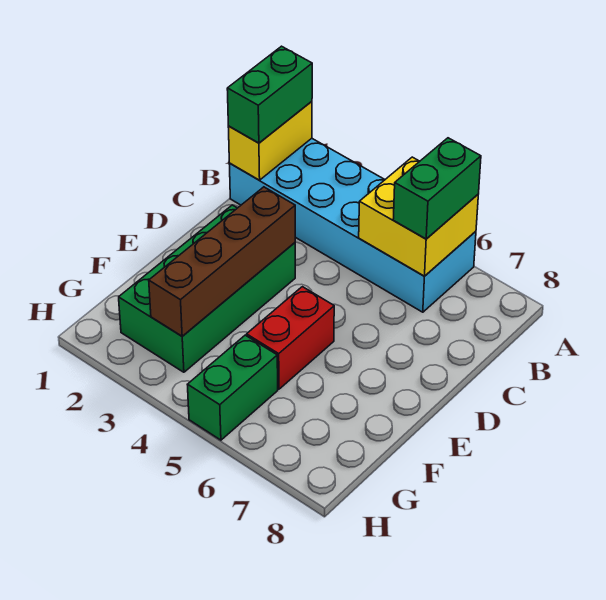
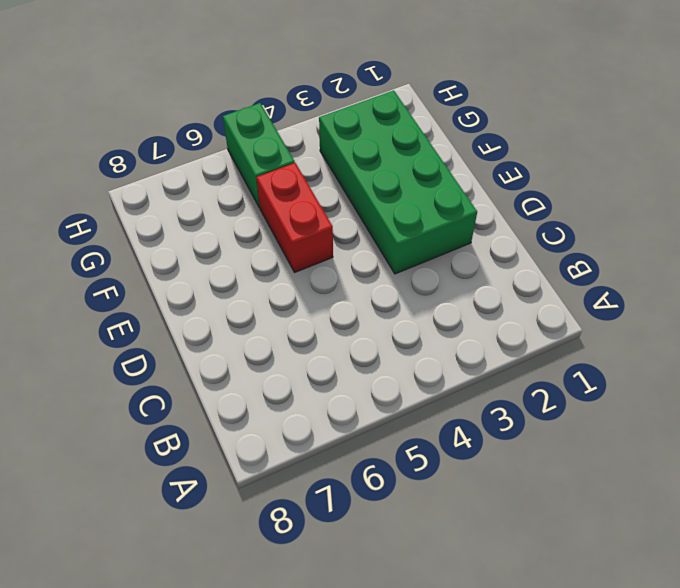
none -> cyan 2x6 brick [229,138,476,312]
none -> yellow 1x2 brick [228,101,312,180]

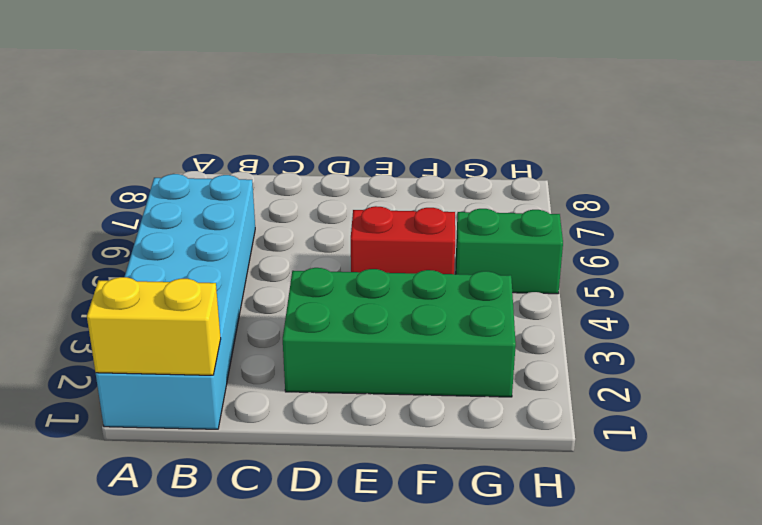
none -> yellow 2x2 brick [359,157,478,276]
none -> brown 1x4 brick [149,187,295,336]

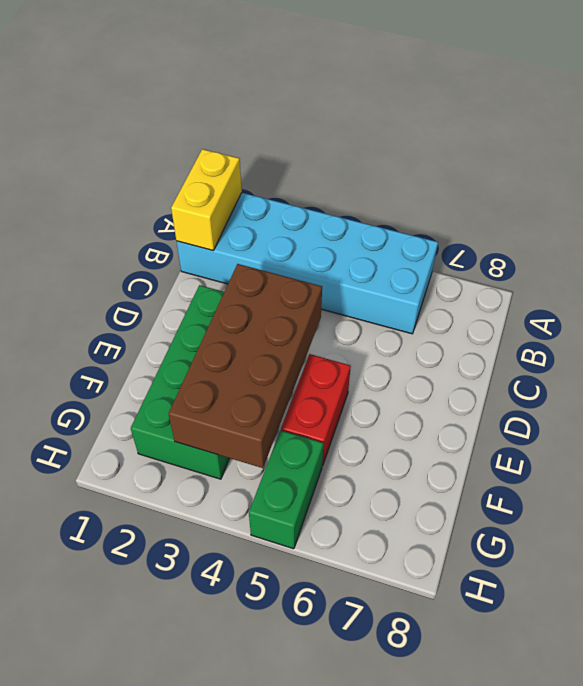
brown 2x4 brick [169,264,322,468] -> brown 1x4 brick [149,187,295,336]
none -> yellow 2x2 brick [359,157,478,276]
none -> green 1x2 brick [227,46,312,143]

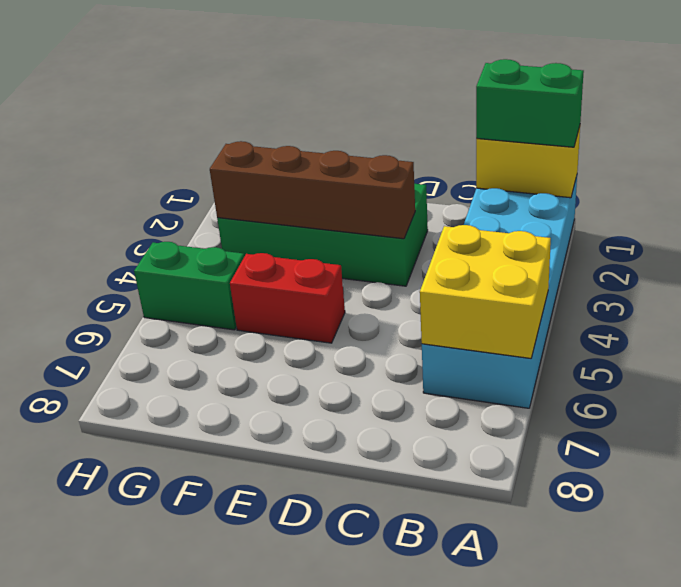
none -> green 1x2 brick [393,138,481,239]

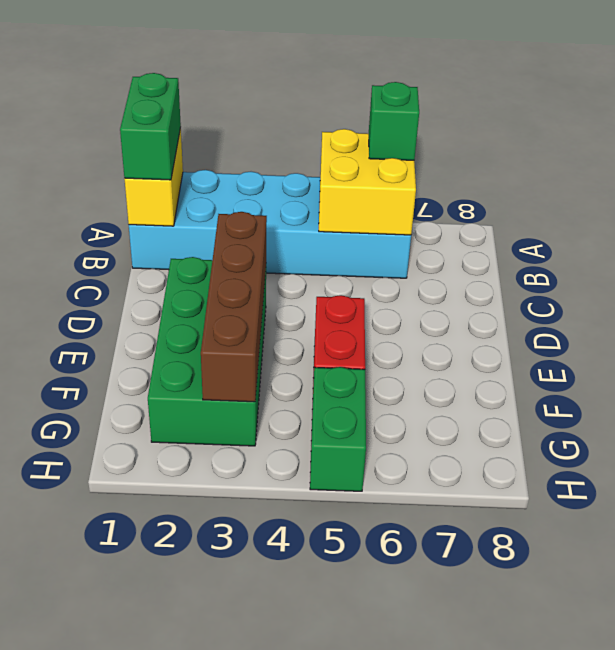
green 1x1 brick [369,82,419,160] -> green 1x2 brick [393,138,481,239]

